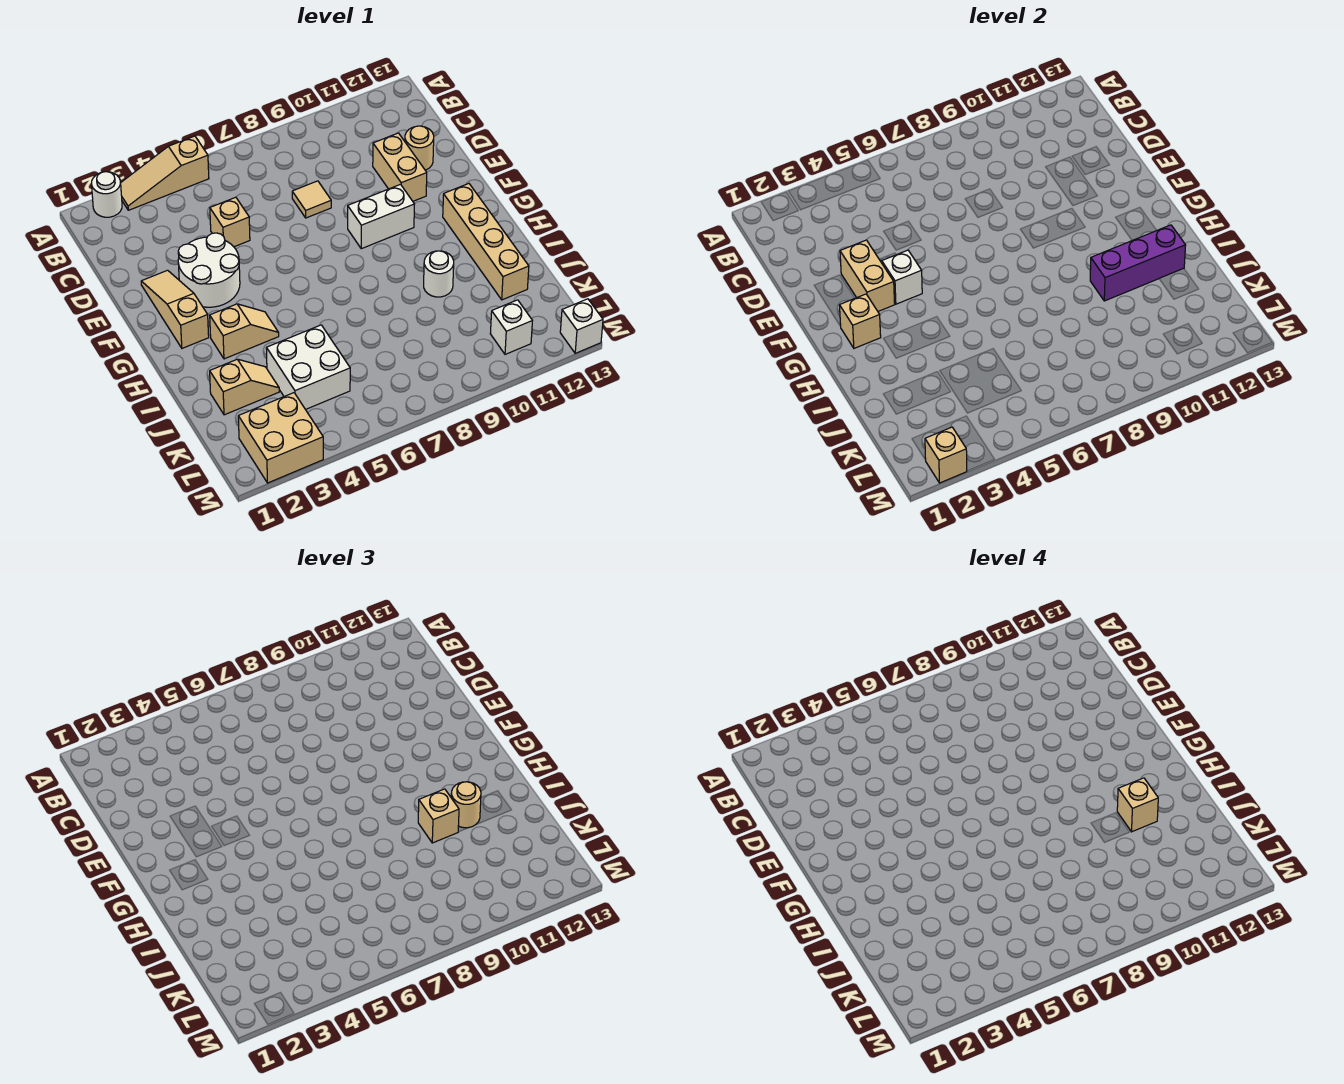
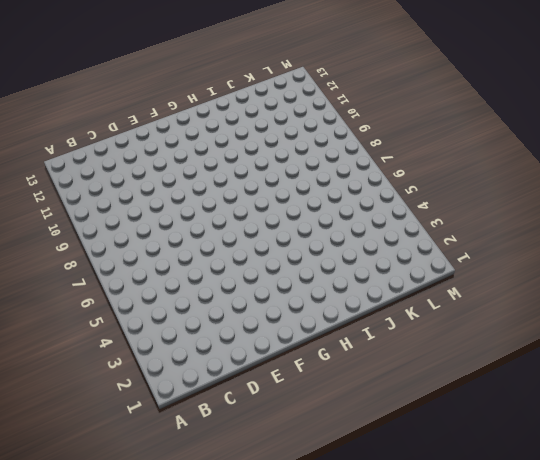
none -> white 1x1 round brick [92,172,122,217]
none -> tan 1x3 slope [121,136,209,210]
none -> tan 1x1 brick [210,197,250,247]

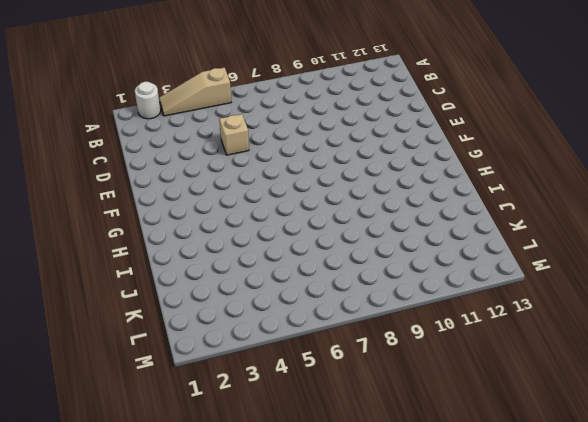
none -> tan 1x1 tile [292,181,331,218]
none -> tan 1x2 brick [373,133,427,201]
none -> tan 1x1 round brick [405,126,434,170]

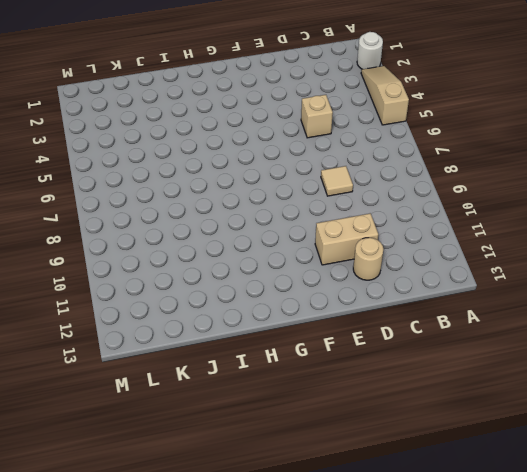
none -> tan 1x3 slope [141,270,209,348]
none -> white 2x2 round brick [178,233,240,307]
none -> white 1x2 brick [348,184,414,249]

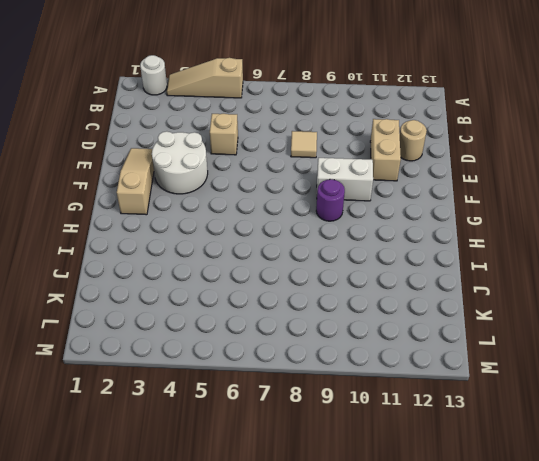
purple 1x1 round brick [316,179,345,221] -> none
none -> tan 1x4 brick [443,184,529,300]
none -> tan 1x2 slope [210,304,279,359]
none -> white 1x1 round brick [424,251,454,297]

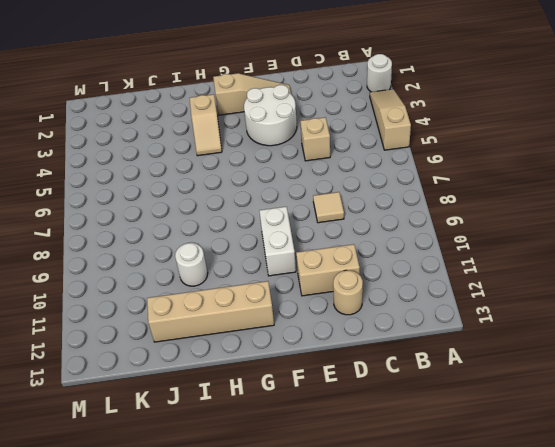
none -> tan 1x2 slope [210,359,279,415]
none -> white 2x2 brick [266,325,350,409]
none -> tan 2x2 brick [238,393,323,483]

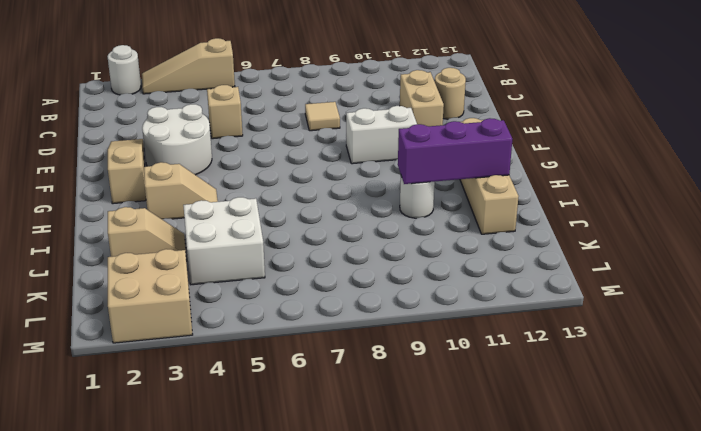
none -> white 1x1 brick [490,300,532,354]
none -> white 1x1 brick [560,299,603,353]
none -> tan 1x2 brick [840,240,895,311]

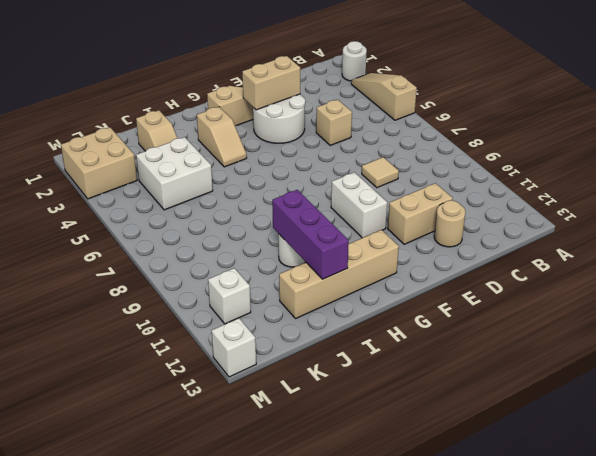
none -> white 1x1 brick [882,250,922,304]
none -> tan 1x1 brick [839,294,881,348]
none -> tan 1x1 brick [925,427,967,483]

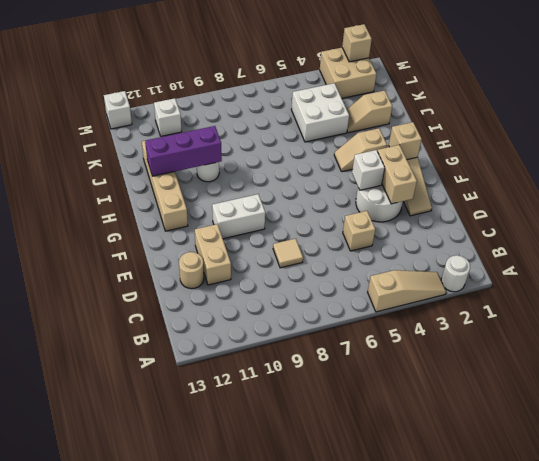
none -> tan 1x1 brick [418,789,459,843]
none -> tan 1x1 round brick [451,782,481,828]
none -> tan 1x1 brick [1117,778,1158,832]

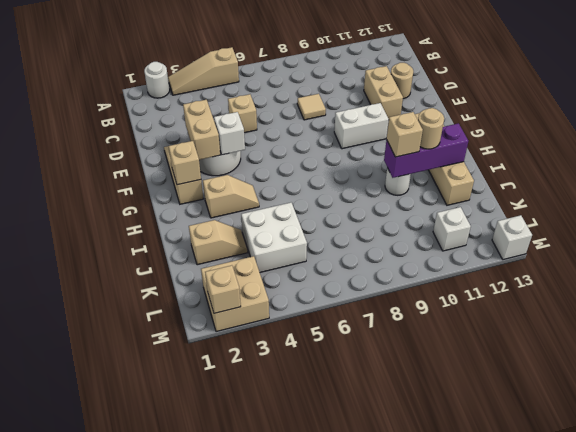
none -> tan 1x1 brick [1117,778,1158,832]

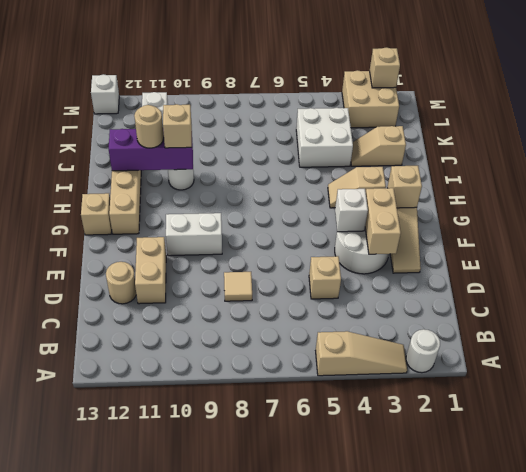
tan 1x1 brick [81,193,112,235] -> tan 1x1 brick moved to [1117,778,1158,832]

